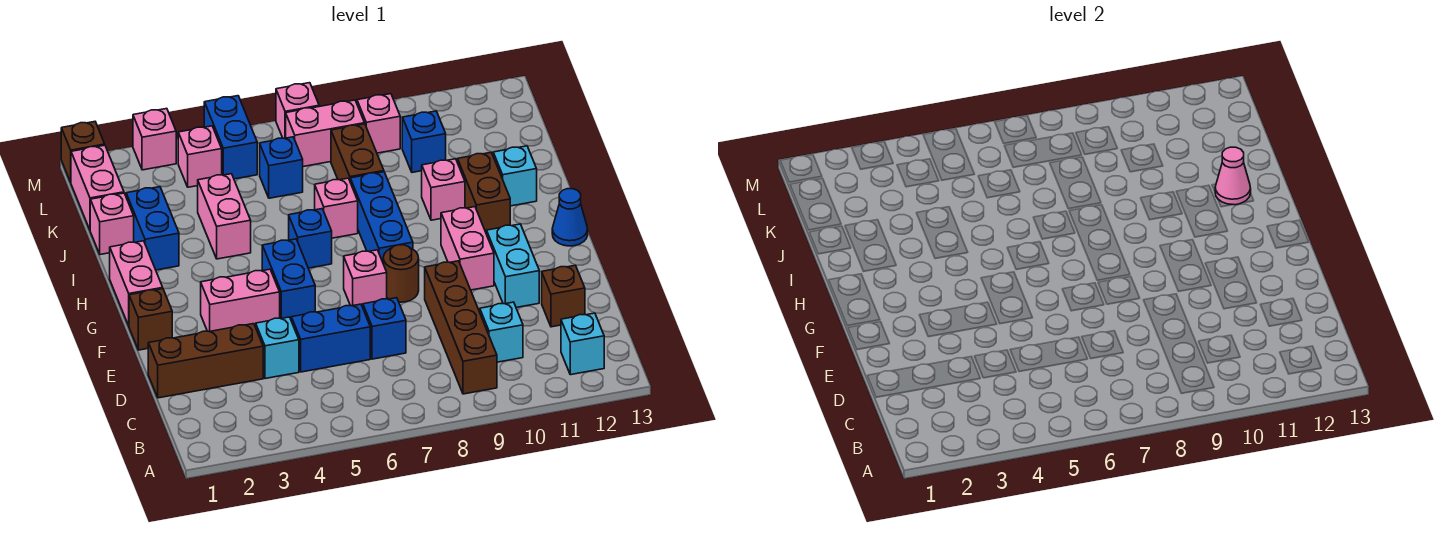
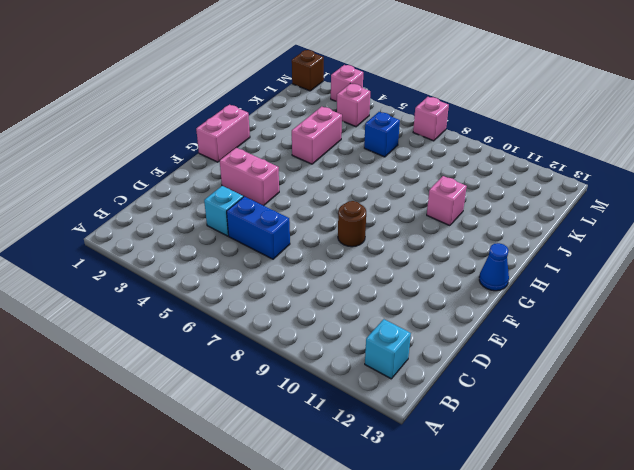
none -> brown 1x4 brick [425,261,497,394]
none -> cyan 1x1 brick [480,302,523,362]
none -> brown 1x3 brick [148,324,263,398]
none -> blue 1x1 brick [363,298,406,359]

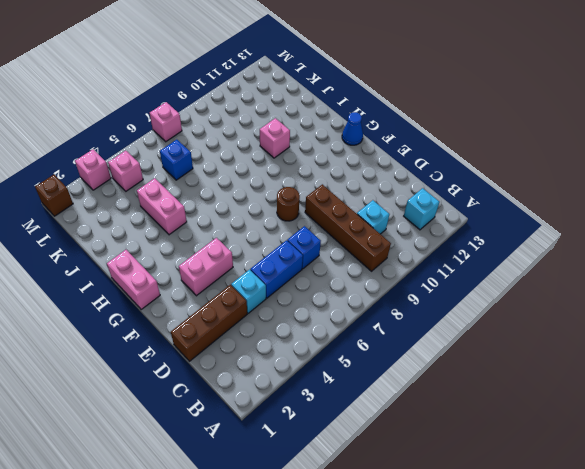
none -> brown 1x1 brick [542,265,585,327]
none -> cyan 1x2 brick [487,224,539,308]
none -> brown 1x1 brick [129,289,172,350]
none -> blue 1x2 brick [262,239,315,319]

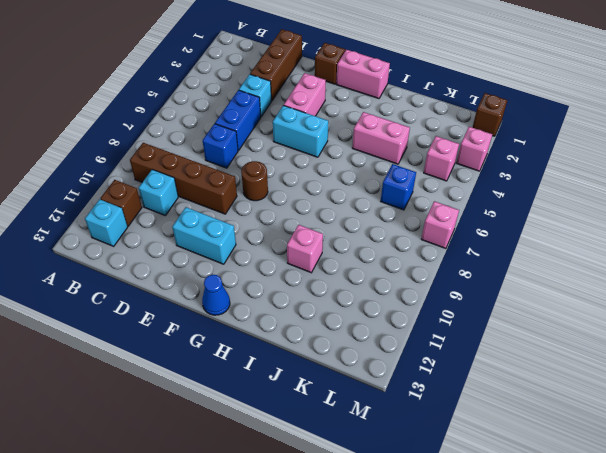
brown 1x1 brick [100,180,142,226] -> brown 1x1 brick moved to [542,265,585,327]
cyan 1x2 brick [273,105,328,157] -> blue 1x2 brick [262,239,315,319]
none -> pink 1x1 brick [344,250,387,307]
none -> pink 1x2 brick [441,207,494,290]
none -> blue 1x3 brick [350,172,413,262]
none -> blue 1x1 brick [289,209,332,268]

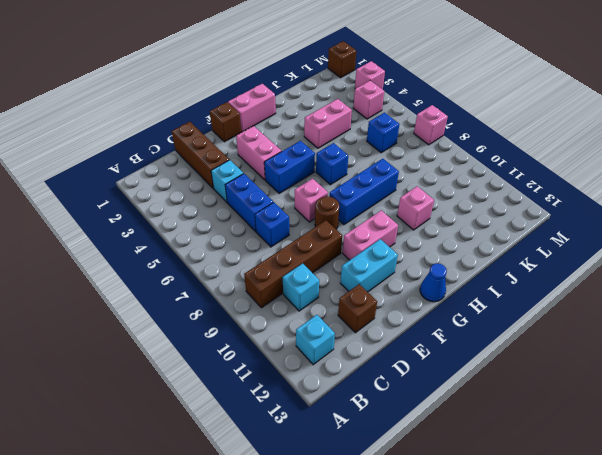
none -> brown 1x2 brick [458,153,510,234]
none -> blue 1x2 brick [126,187,179,270]
none -> pink 1x1 brick [315,178,358,238]
none -> cyan 1x1 brick [493,146,537,206]

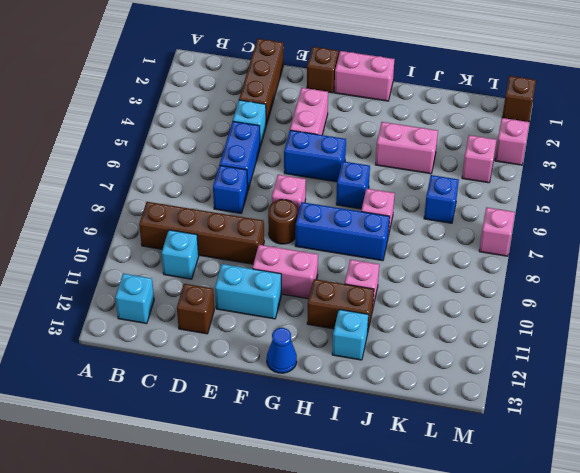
none -> blue 1x2 brick [126,187,179,270]
none -> pink 1x1 brick [90,193,134,255]
none -> brown 1x2 brick [331,124,384,180]
none -> pink 1x2 brick [71,145,124,230]

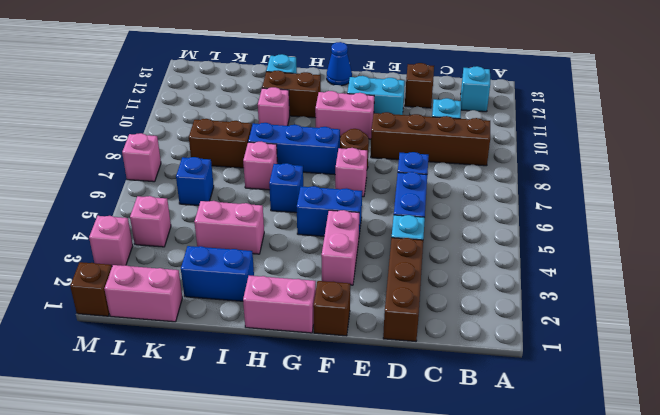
none -> pink 1x1 brick [90,193,134,255]
none -> blue 1x1 brick [402,111,446,172]
none -> blue 1x2 brick [204,96,257,179]
none -> pink 1x2 brick [286,100,365,167]

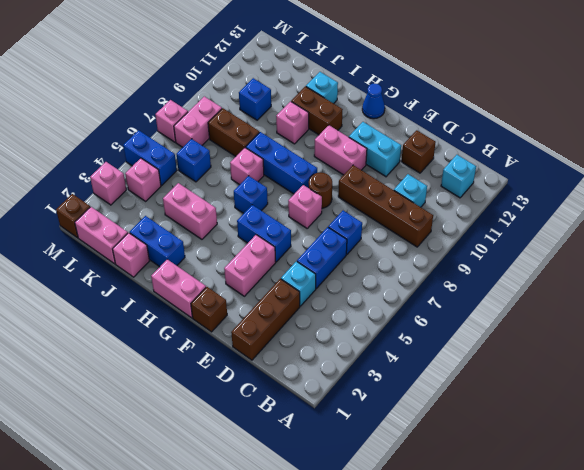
none -> pink 1x1 brick [357,94,400,153]
none -> pink 1x1 cone [1215,147,1251,205]

